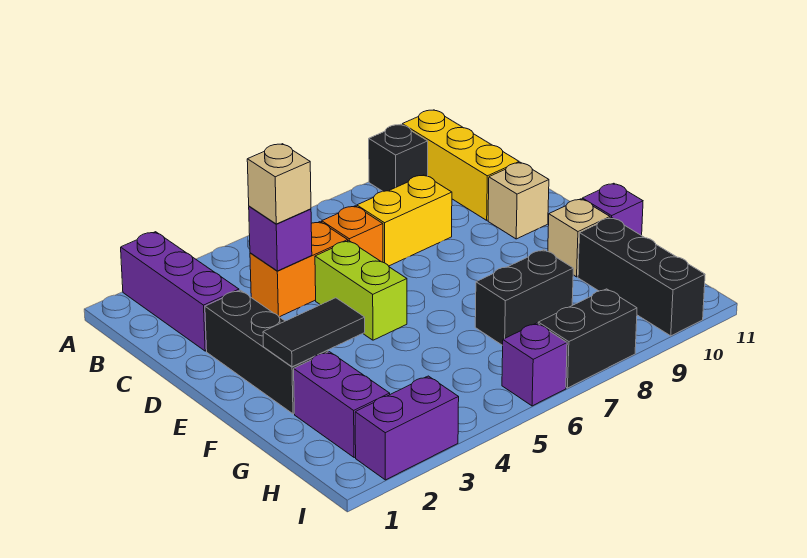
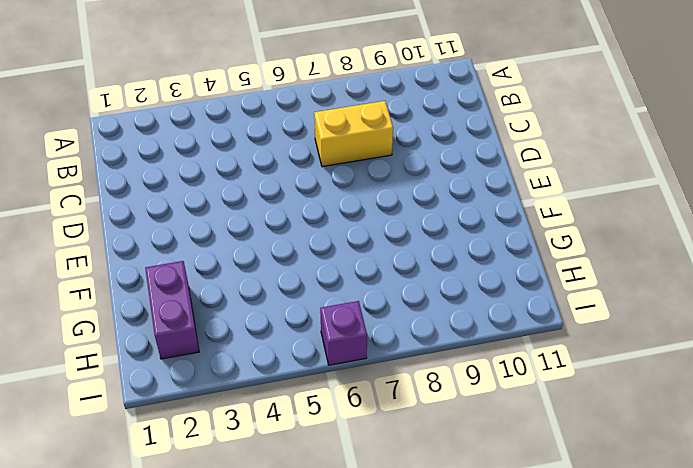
none -> purple 1x3 brick [121,232,239,351]
none -> black 1x1 brick [369,124,428,191]
none -> yellow 1x3 brick [402,110,519,220]

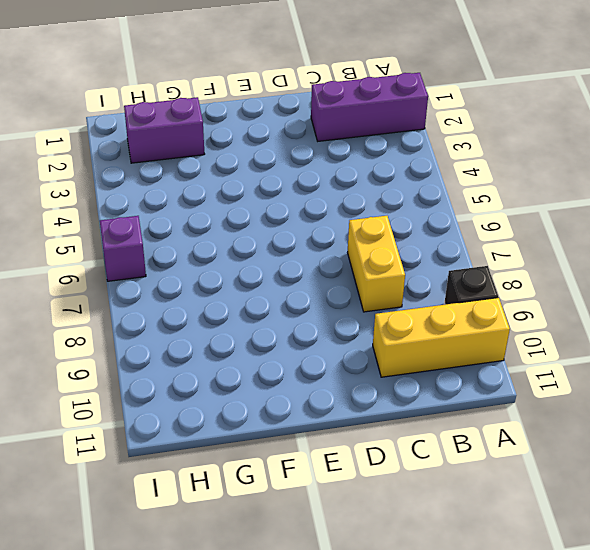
none -> orange 1x2 brick [250,222,348,317]
none -> orange 1x1 brick [322,206,383,262]
none -> black 1x3 brick [205,290,328,414]

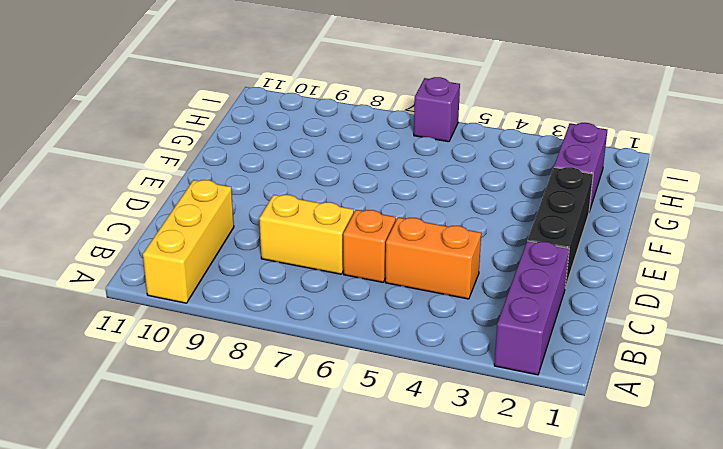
none -> black 1x1 brick [369,124,428,191]
none -> lime 1x2 brick [315,241,407,340]
none -> tan 1x1 brick [488,162,549,239]

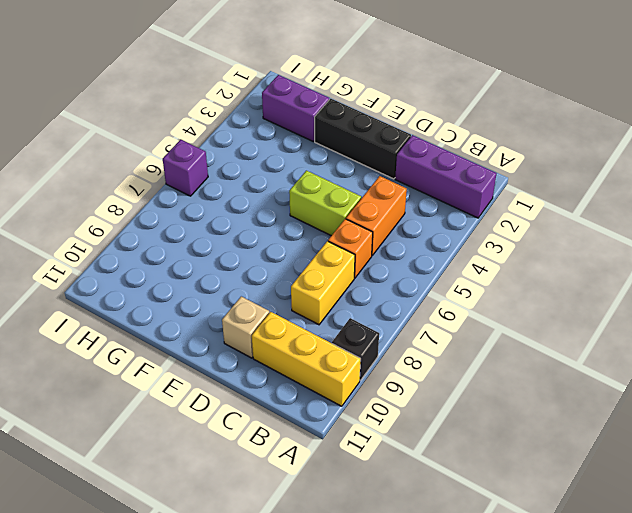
none -> tan 1x1 brick [548,199,610,277]
none -> purple 1x1 brick [582,183,643,235]
none -> black 1x2 brick [475,250,573,345]

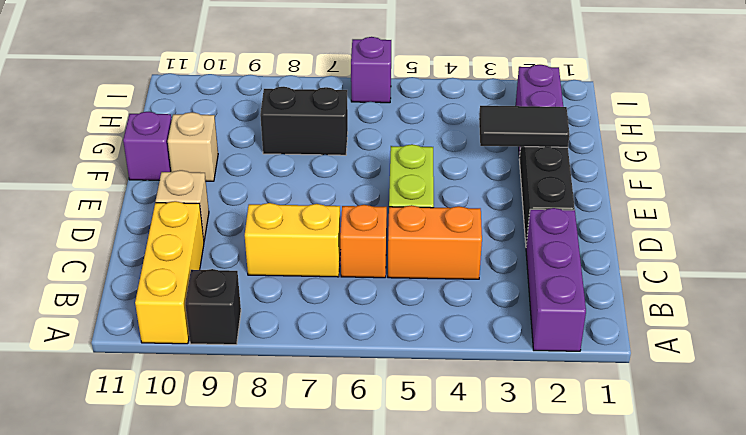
none -> black 1x3 brick [578,217,705,336]
none -> purple 1x2 brick [355,376,459,480]
none -> black 1x2 brick [538,289,637,388]

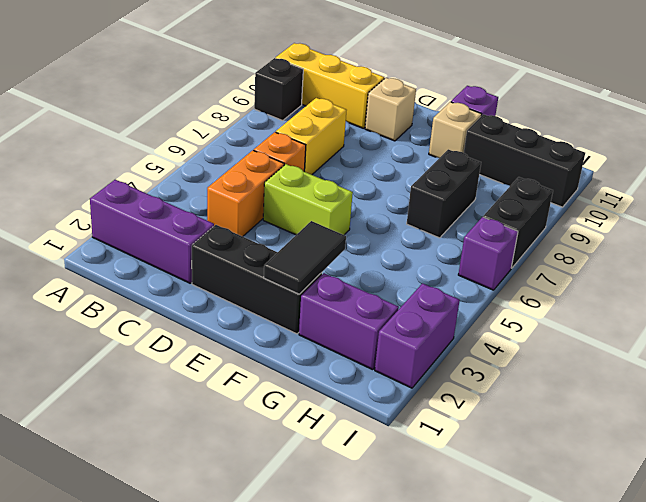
none -> purple 1x1 brick [249,206,312,271]
none -> tan 1x1 brick [247,144,311,224]

